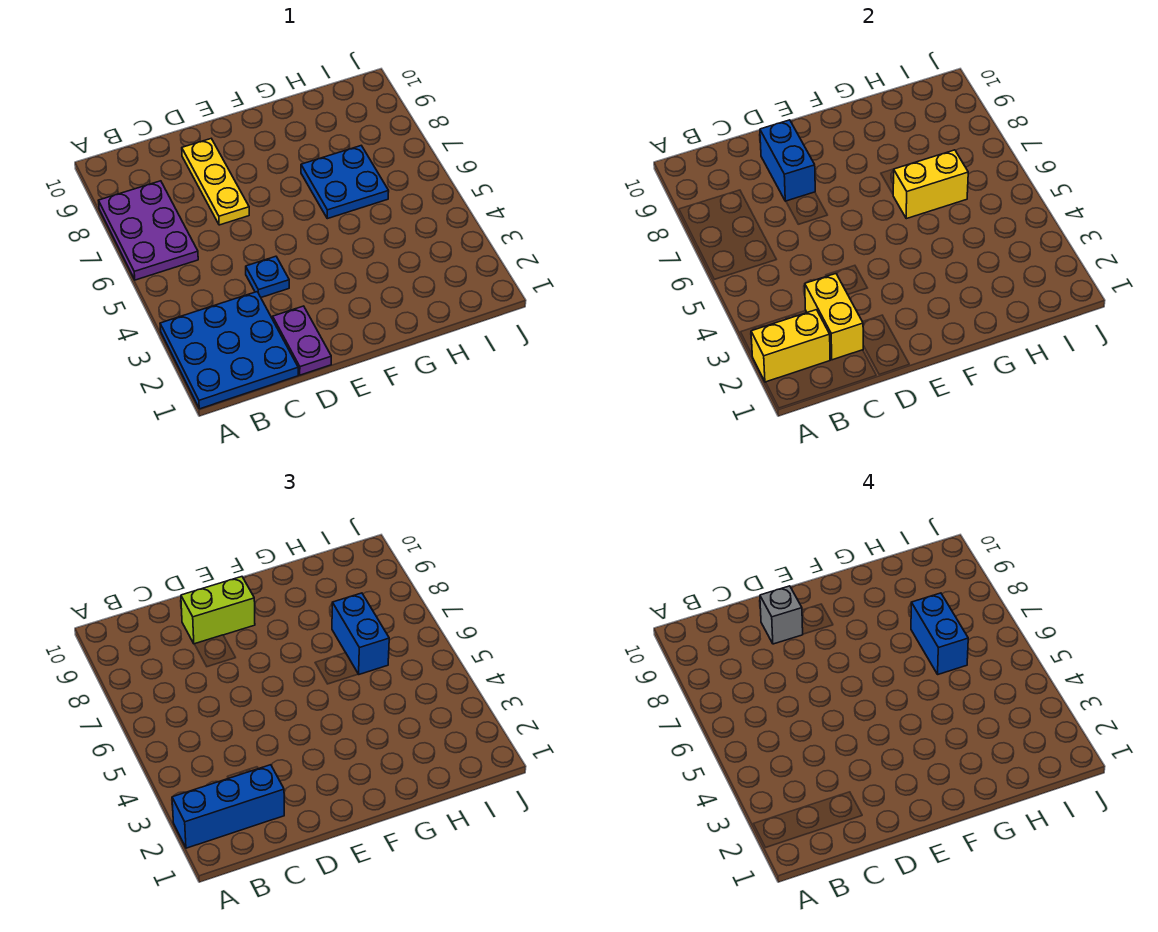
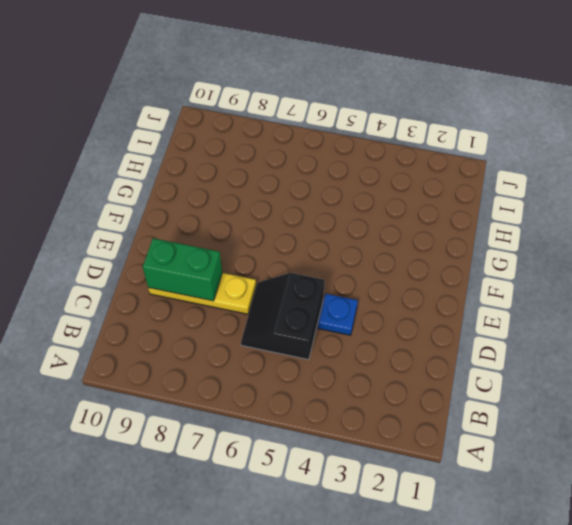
black 2x2 slope [241,273,325,360] -> none
green 1x2 brick [143,238,222,301] -> blue 1x2 brick [760,120,815,201]
none -> blue 3x3 plate [160,292,298,409]
none -> purple 2x3 plate [98,181,198,280]
none -> purple 1x2 plate [273,306,331,375]

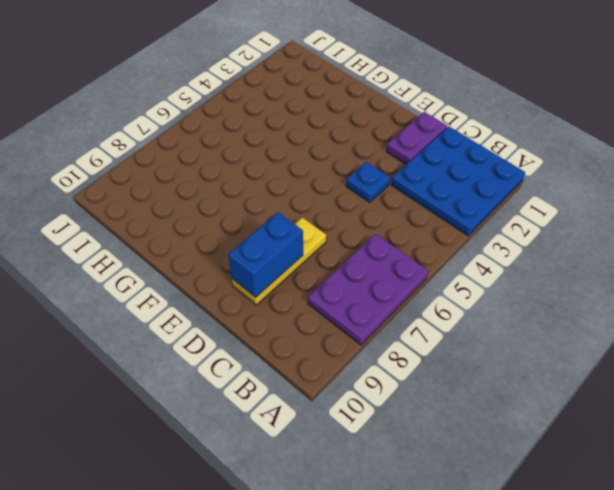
none -> blue 2x2 plate [301,146,389,219]
none -> yellow 1x2 brick [751,310,830,382]
none -> yellow 1x2 brick [805,274,863,360]

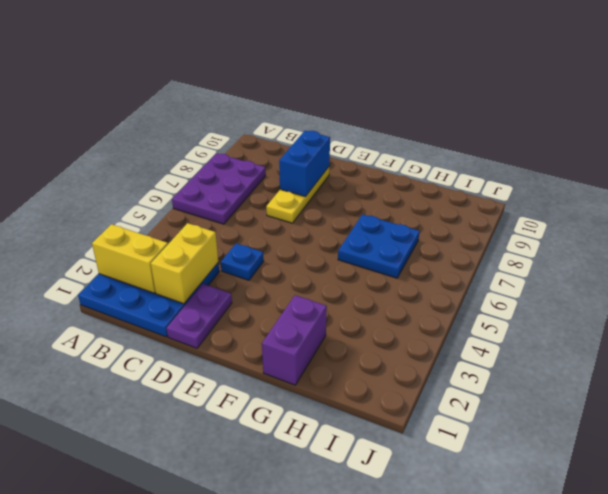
purple 1x2 brick [262,295,327,385] -> none
none -> yellow 1x2 brick [893,150,968,219]
none -> blue 1x3 brick [172,765,284,848]
none -> lime 1x2 brick [181,577,255,644]

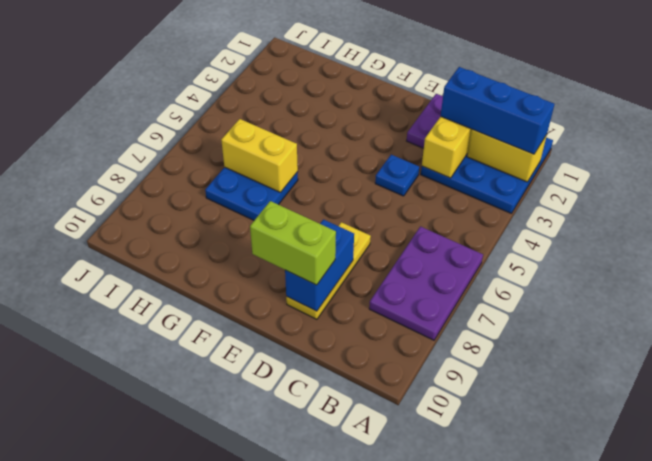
none -> blue 1x2 brick [332,593,389,674]
none -> grey 1x1 brick [760,586,803,644]
none -> blue 1x2 brick [911,593,968,674]

